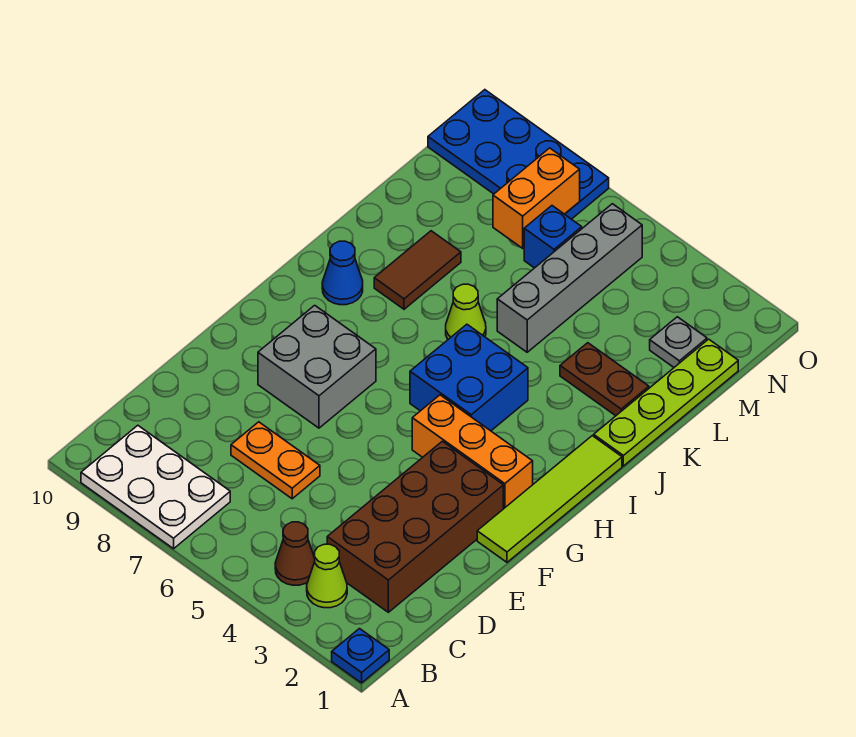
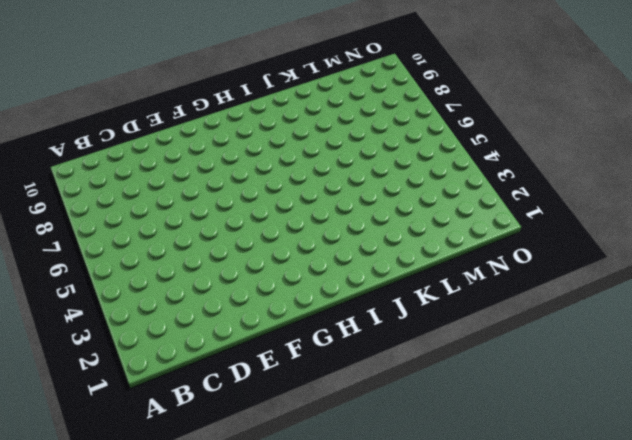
none -> blue 1x1 plate [332,629,389,683]
none -> white 2x3 plate [81,425,230,549]
none -> lime 1x1 cone [307,544,347,608]

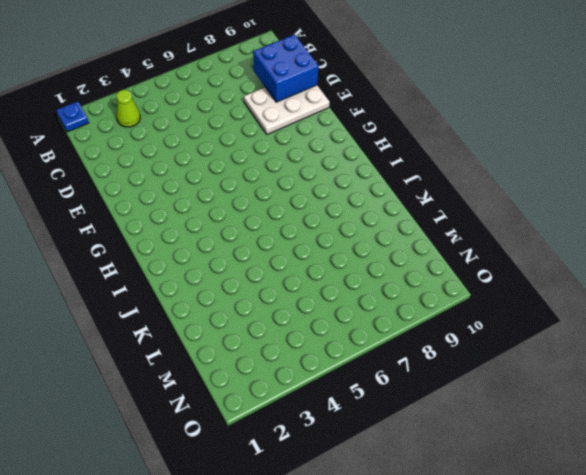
blue 2x2 brick [253,34,318,102] -> blue 2x2 brick moved to [410,324,528,431]
white 2x3 plate [244,85,330,134] -> white 2x3 plate moved to [81,425,230,549]
none -> brown 1x1 cone [275,522,315,585]
none -> brown 2x4 brick [327,441,503,612]
none -> orange 1x2 plate [231,422,320,499]

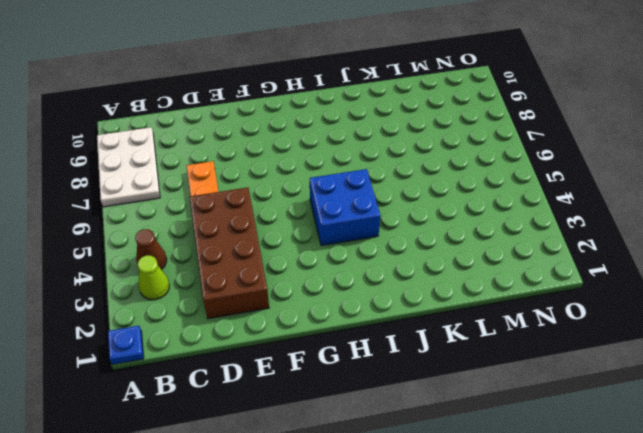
brown 2x4 brick [190,187,269,319] -> brown 2x4 brick turned to [327,441,503,612]
none -> lime 1x4 tile [477,436,622,562]
none -> grey 2x2 brick [258,305,376,428]
none -> orange 1x3 brick [412,395,533,509]

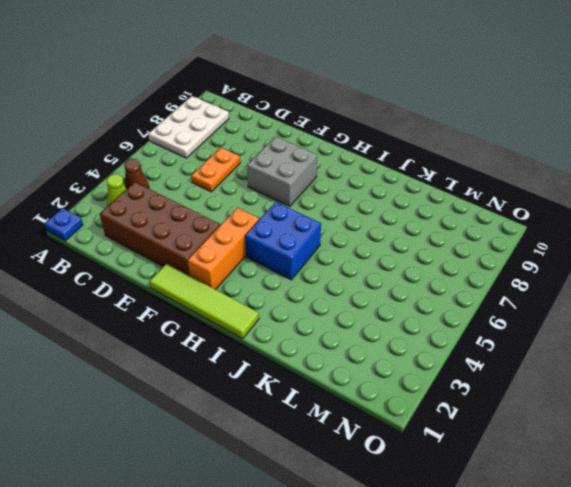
none -> blue 1x1 cone [322,241,363,305]
none -> lime 1x4 plate [594,339,738,466]
none -> lime 1x1 cone [446,284,486,339]

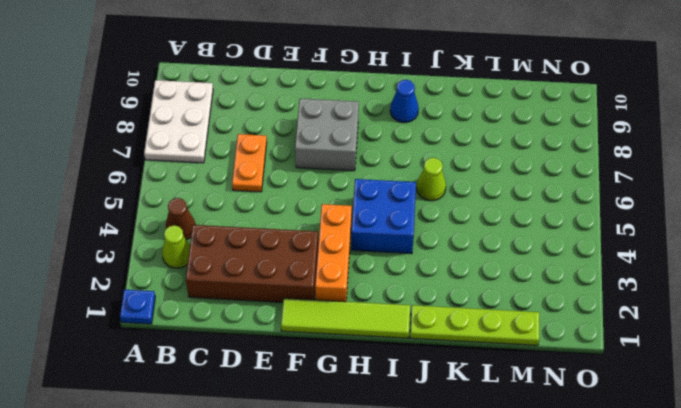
none -> brown 1x2 tile [374,231,461,309]
none -> brown 1x2 plate [560,343,649,416]
none -> grey 1x4 brick [497,204,642,352]

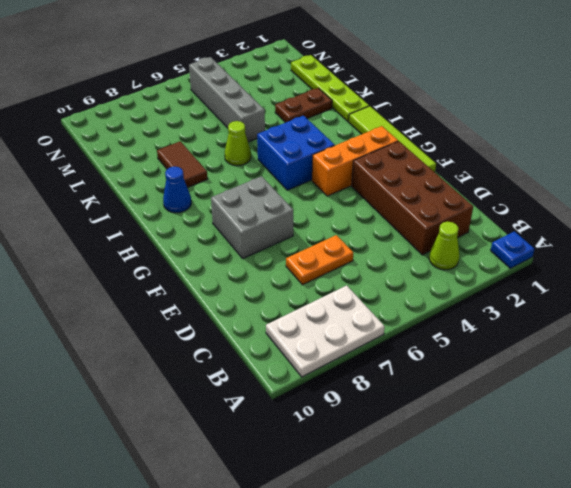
none -> brown 1x1 cone [275,522,315,585]
none -> grey 1x1 plate [650,317,707,367]
none -> blue 1x1 brick [524,206,582,268]

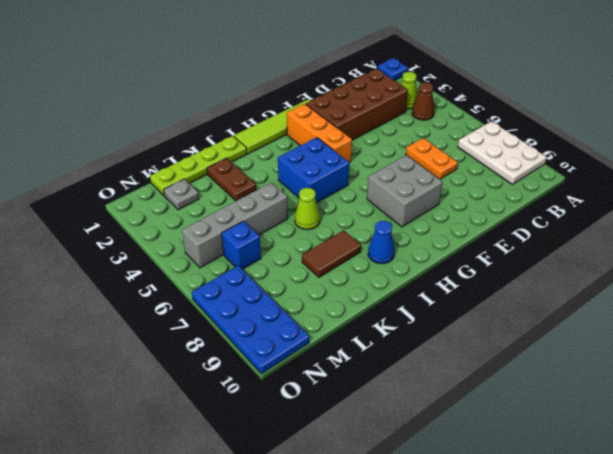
none -> orange 1x2 brick [493,148,580,248]

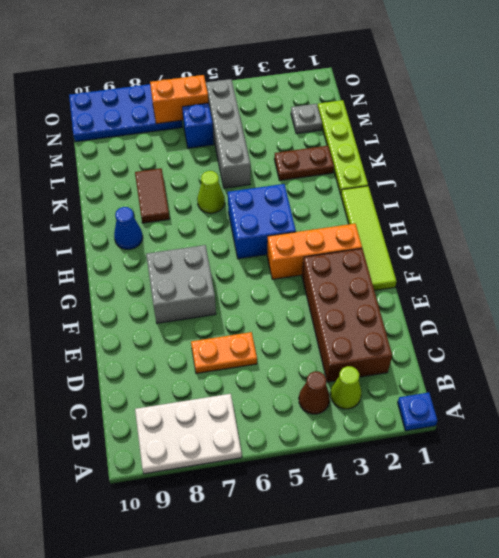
orange 1x2 brick [150,75,208,124] -> orange 1x2 brick turned to [493,148,580,248]

